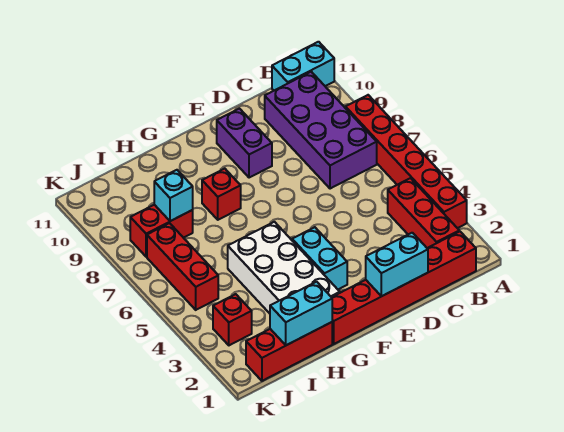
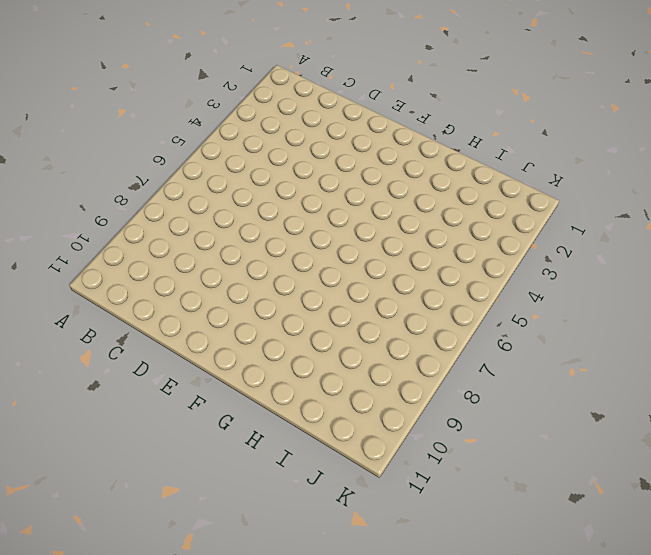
none -> red 1x6 brick [346,95,467,228]
none -> cyan 1x2 brick [272,42,334,90]
none -> red 1x6 brick [332,231,476,344]

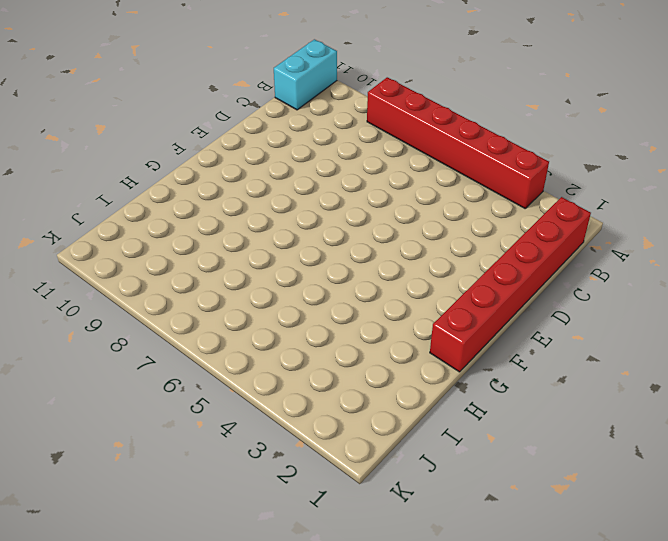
none -> red 1x3 brick [388,178,459,248]
none -> purple 2x4 brick [265,72,377,189]
none -> purple 1x2 brick [217,109,272,178]

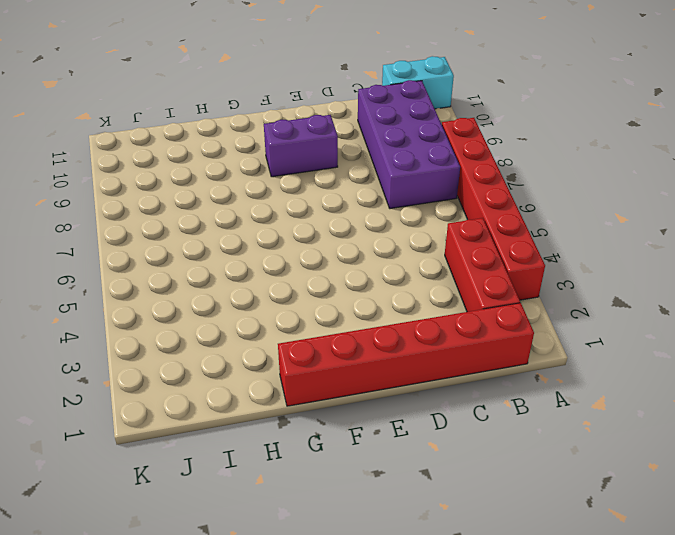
purple 1x2 brick [264,115,338,177] -> purple 1x2 brick turned to [217,109,272,178]
none -> cyan 1x2 brick [292,227,347,289]
none -> white 2x4 brick [228,222,340,313]
none -> red 1x1 brick [202,169,241,220]

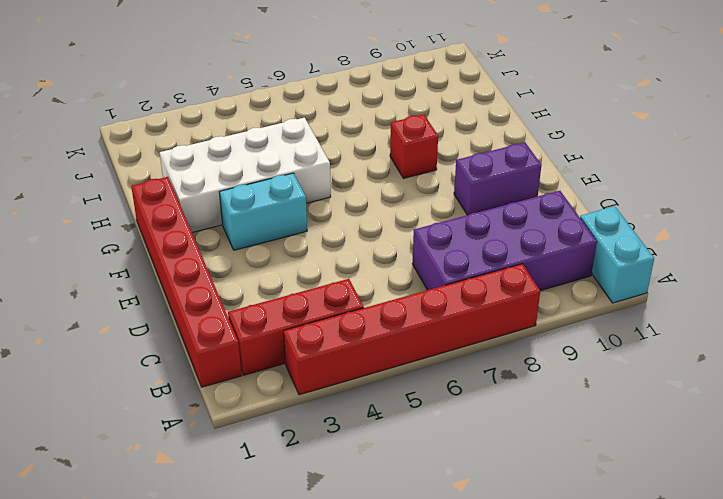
none -> red 1x3 brick [246,322,332,381]
none -> red 1x2 brick [130,205,193,257]
none -> red 1x1 brick [213,294,252,345]

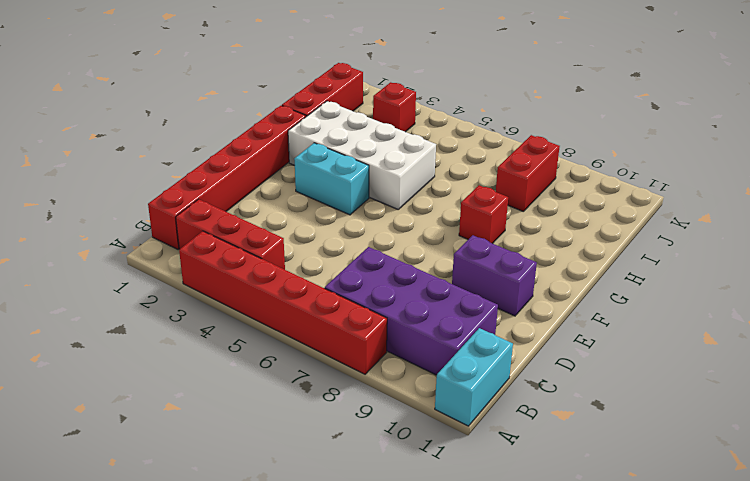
none -> red 1x3 brick [147,223,218,310]
none -> cyan 1x2 brick [366,233,428,296]
none -> cyan 1x2 brick [270,282,332,345]

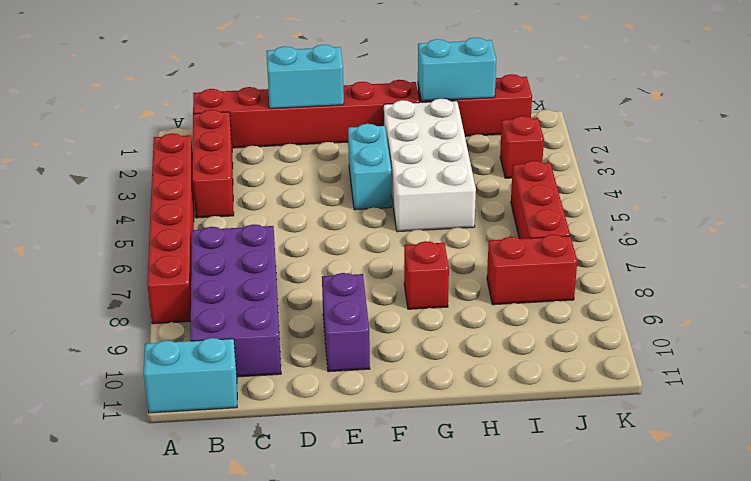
none -> cyan 1x1 brick [154,170,193,221]

